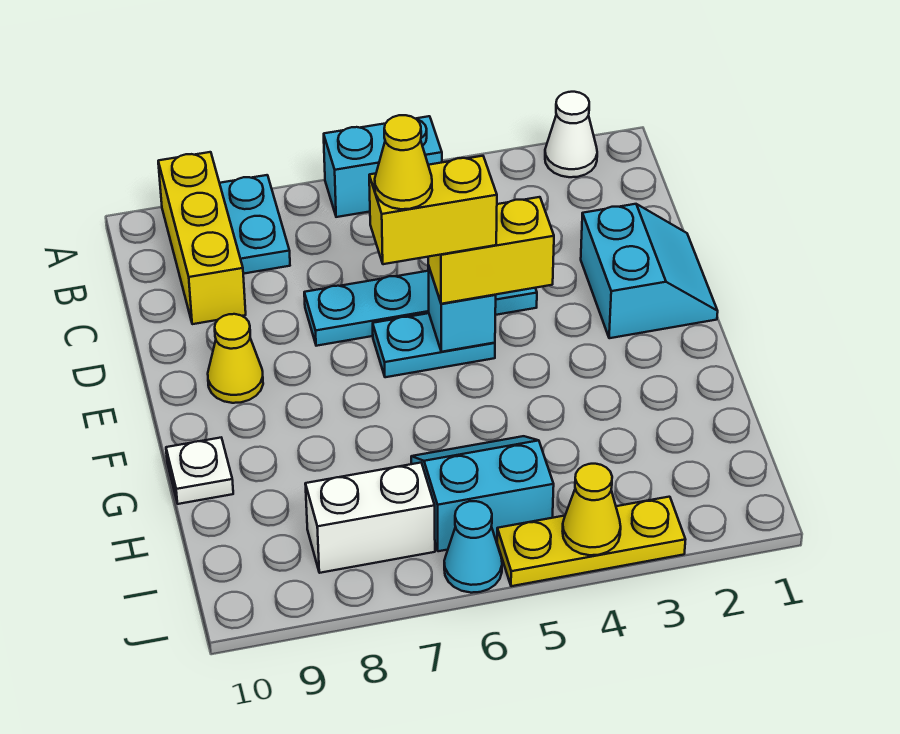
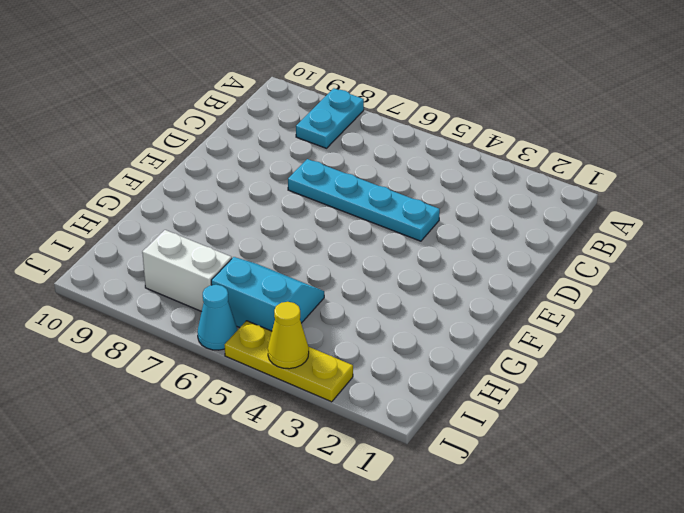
none -> white 1x1 cone [545,92,597,177]
none -> cyan 1x2 brick [324,116,442,217]
none -> yellow 1x3 brick [158,152,246,324]

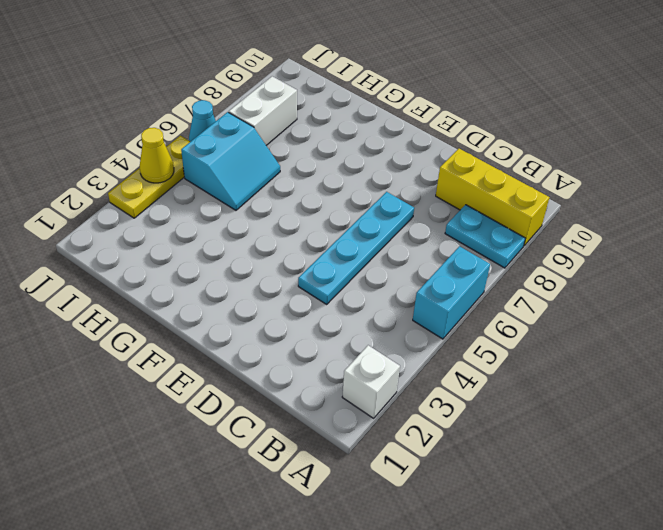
white 1x1 brick [342,345,400,418] -> white 1x1 cone [545,92,597,177]
none -> cyan 2x2 slope [581,204,718,338]
none -> cyan 1x2 plate [373,313,495,377]
none -> yellow 1x1 cone [208,314,263,403]

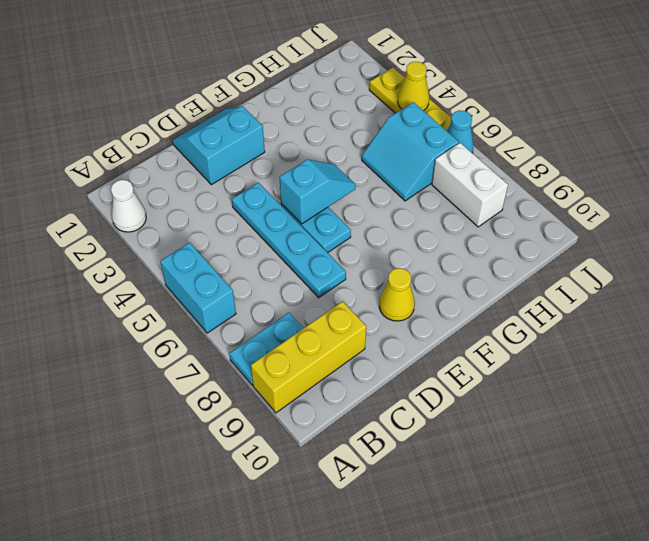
cyan 1x2 slope [280,159,355,224] -> cyan 1x1 brick [428,266,496,352]
none -> white 1x1 plate [166,438,233,504]
none -> yellow 1x2 brick [428,197,554,304]
none -> yellow 1x2 brick [369,156,497,264]

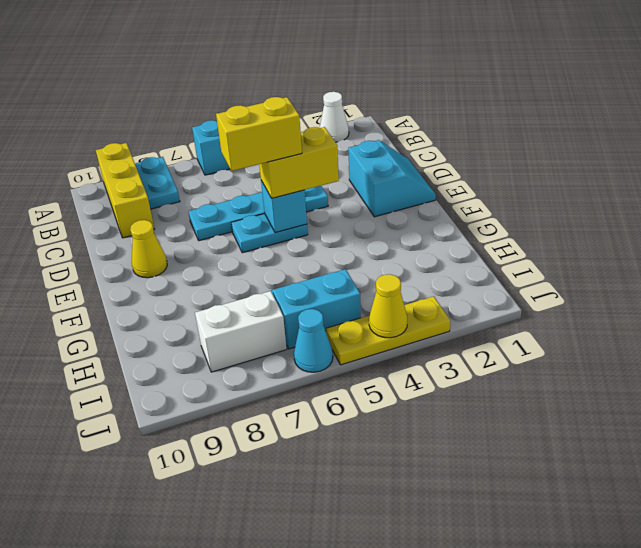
none -> white 1x1 plate [166,438,233,504]
none -> yellow 1x1 cone [375,115,432,209]

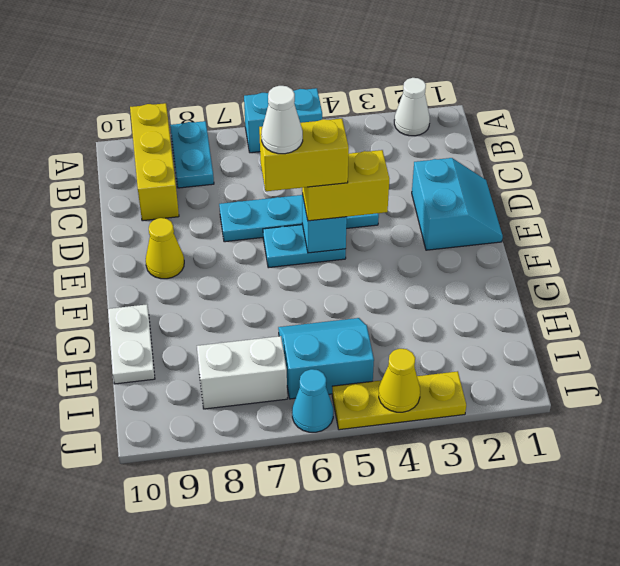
white 1x1 cone [261,86,303,154] -> yellow 1x1 cone [375,115,432,209]
white 1x2 plate [108,304,155,384] -> white 1x1 plate [166,438,233,504]

